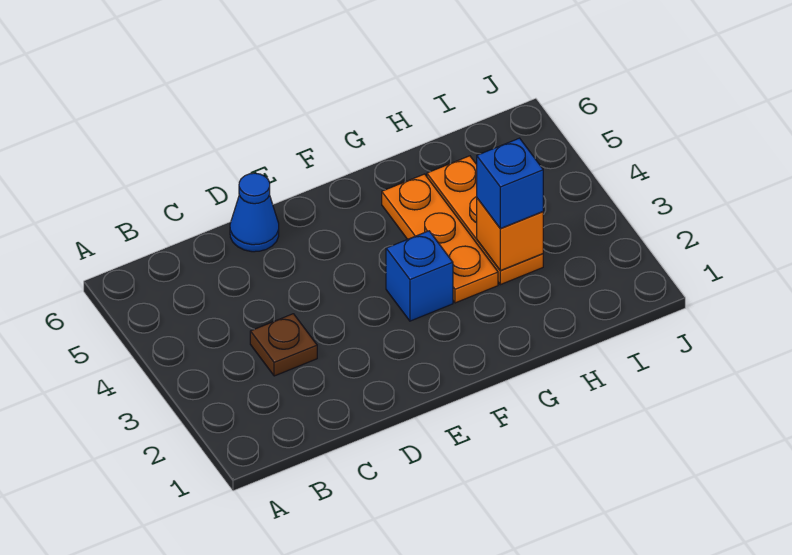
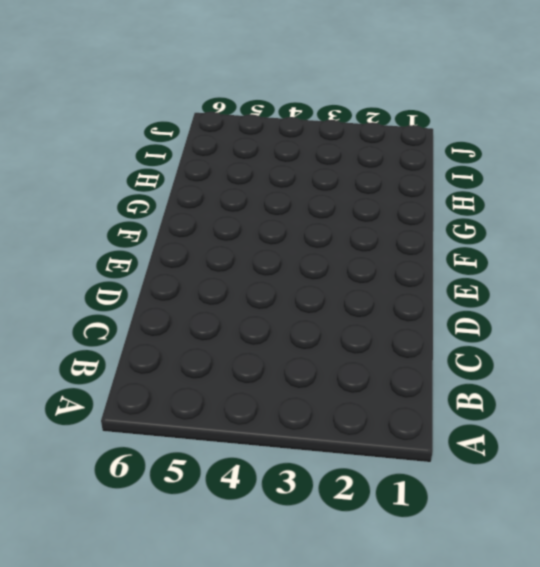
none -> brown 1x1 plate [250,314,317,376]
none -> blue 1x1 cone [230,173,279,252]

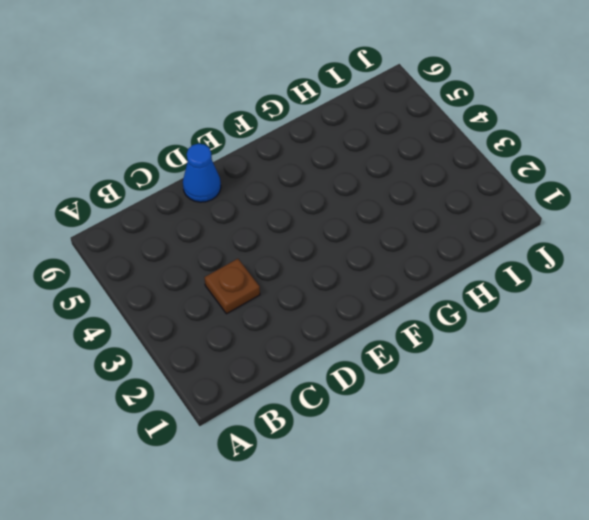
none -> blue 1x1 brick [386,231,453,321]
none -> orange 1x3 plate [382,174,498,303]

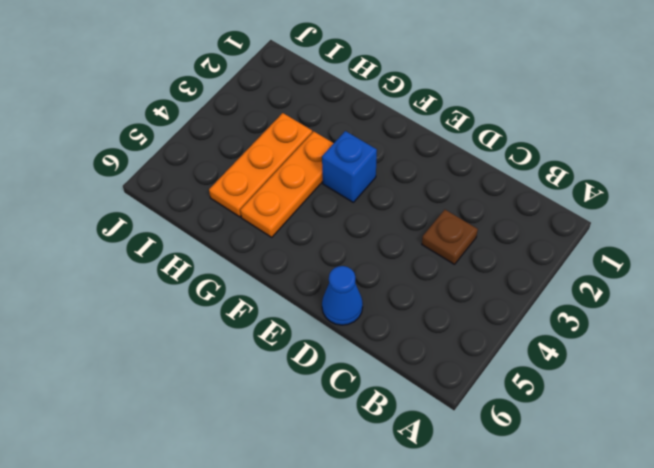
none -> orange 1x1 brick [477,198,543,271]
none -> blue 1x1 brick [477,138,543,229]

